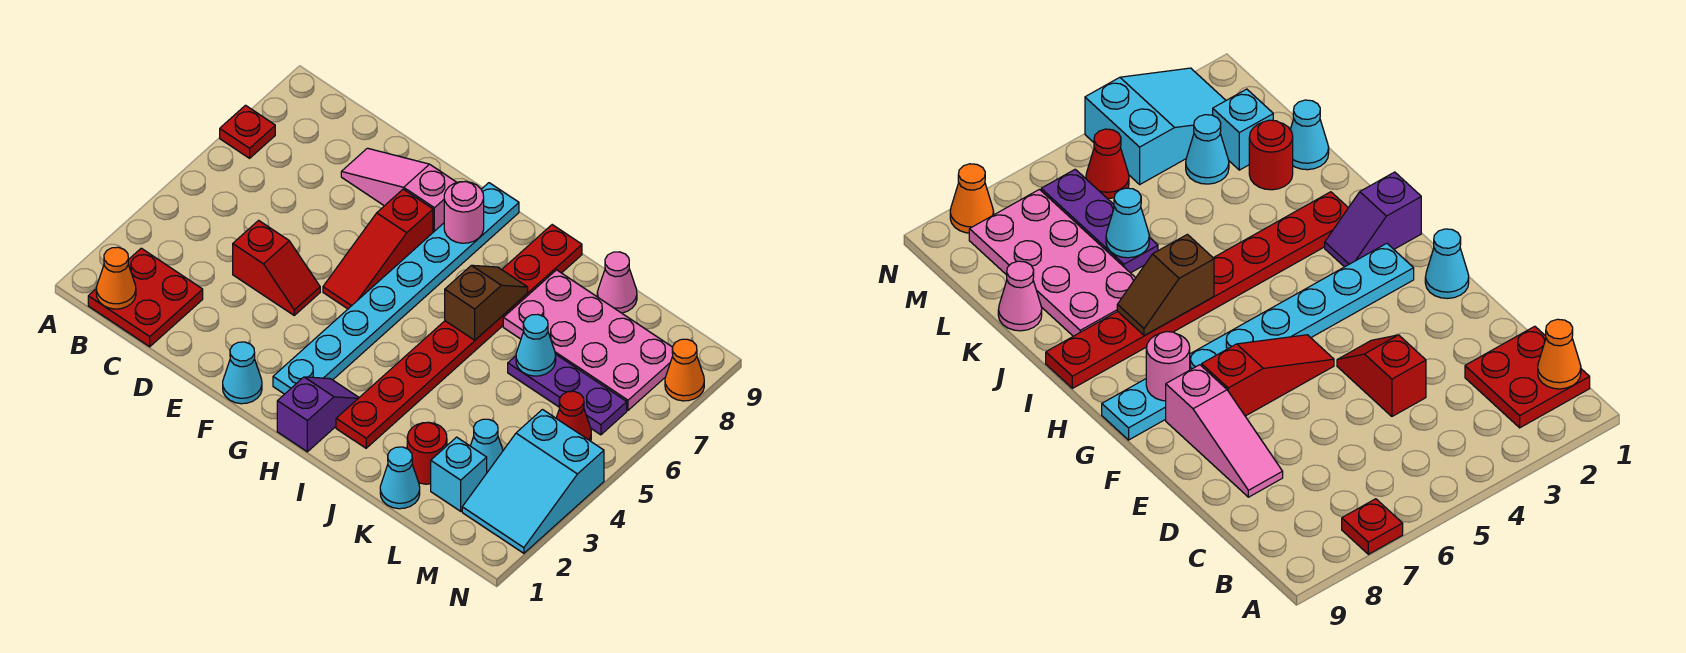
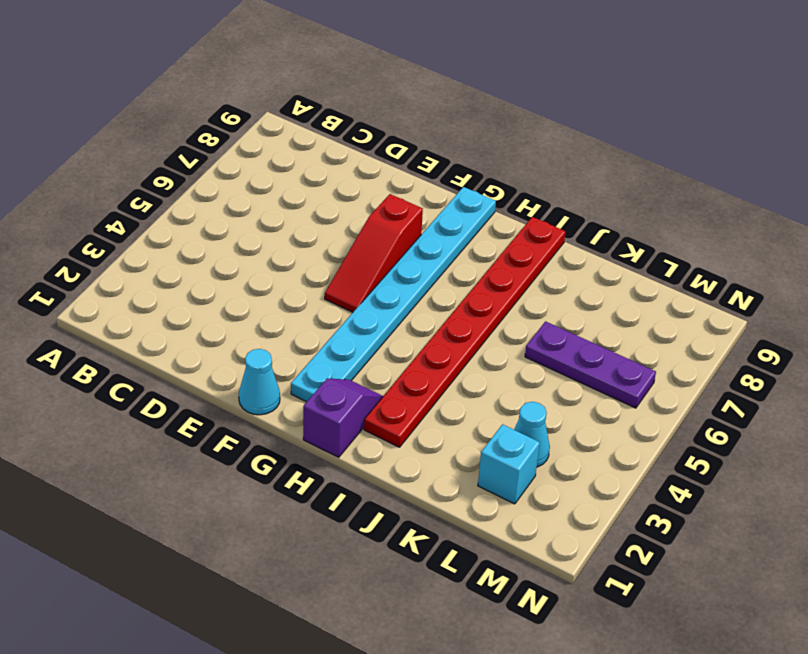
none -> red 1x1 plate [220,105,275,158]
none -> red 2x2 plate [88,248,203,347]
none -> red 1x2 slope [233,220,320,315]

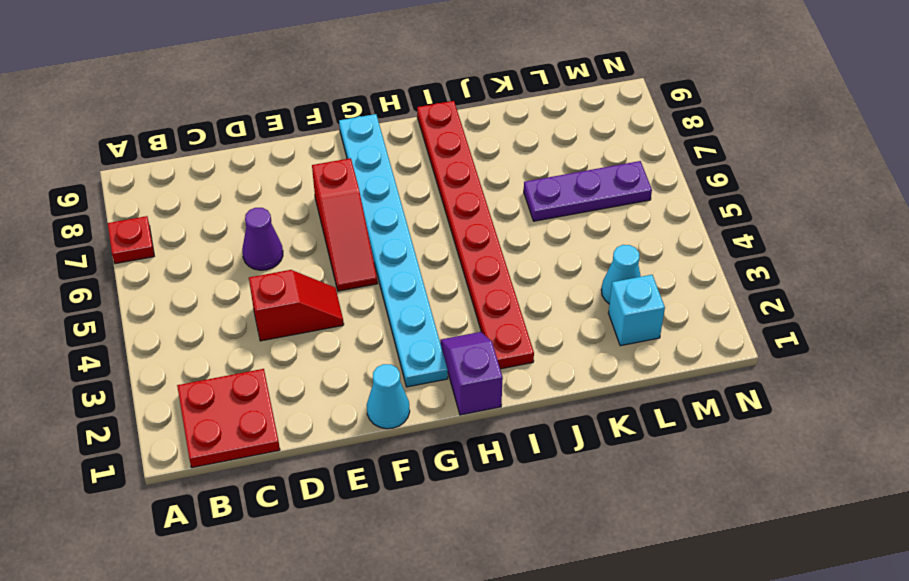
purple 1x1 cone [242,208,283,270] -> none
none -> pink 1x3 slope [341,148,457,232]
none -> pink 2x4 plate [503,270,673,410]
none -> cyan 1x1 cone [380,447,420,509]

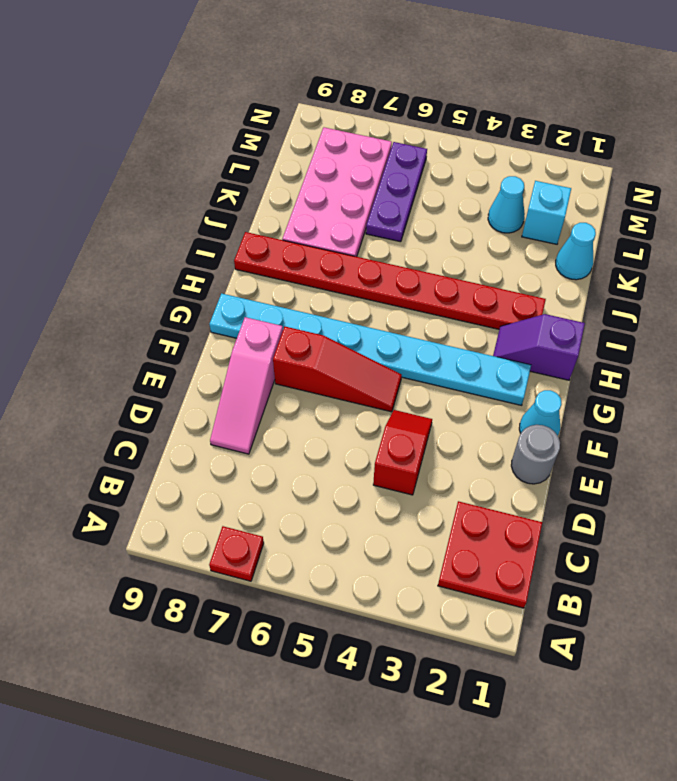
grey 1x1 round brick [511,425,560,484] -> none
none -> red 1x1 round brick [407,422,447,484]
none -> pink 1x1 cone [597,252,637,313]
none -> cyan 2x3 slope [462,410,604,553]

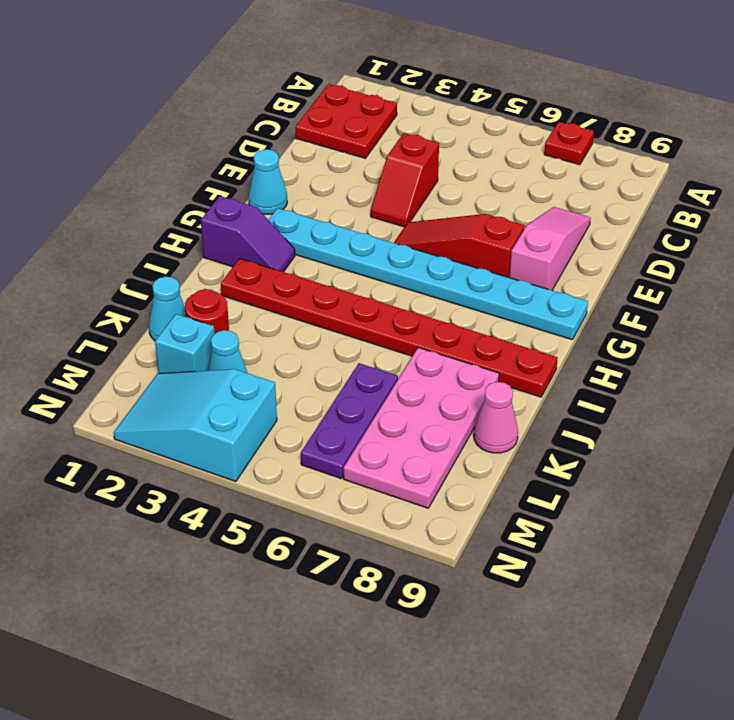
none -> red 1x1 cone [556,391,591,441]
none -> orange 1x1 cone [665,339,704,401]
none -> orange 1x1 cone [96,247,136,309]

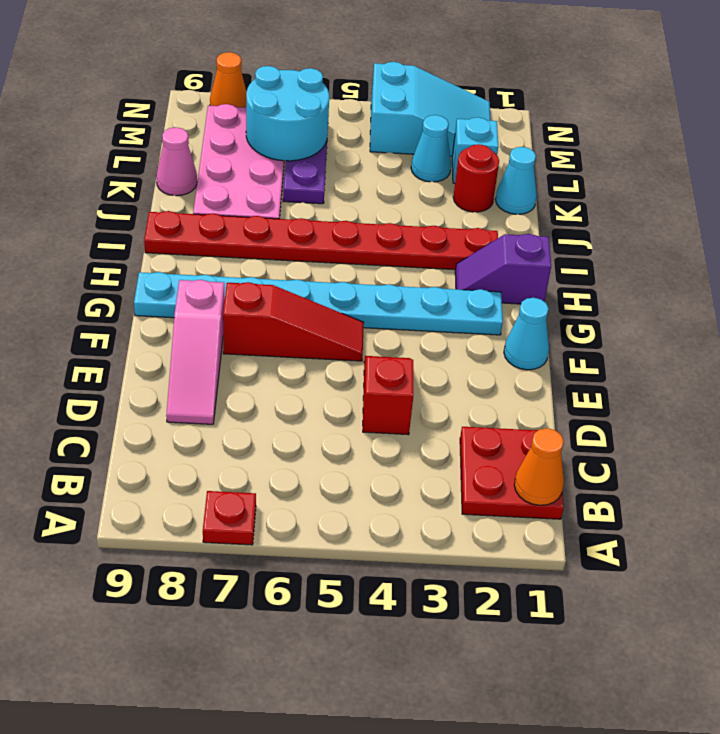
cyan 2x2 round brick [246,66,329,161] -> none
none -> red 1x1 cone [556,391,591,441]
none -> pink 1x1 round brick [444,182,484,243]
none -> brown 1x2 slope [445,265,528,340]

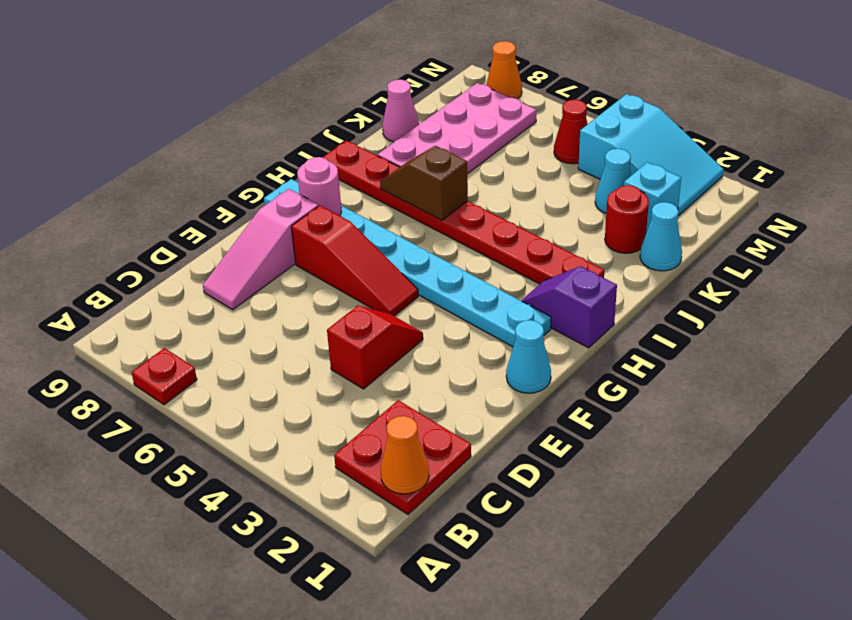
none -> purple 1x3 plate [508,354,627,435]
none -> cyan 1x1 cone [516,314,556,376]

